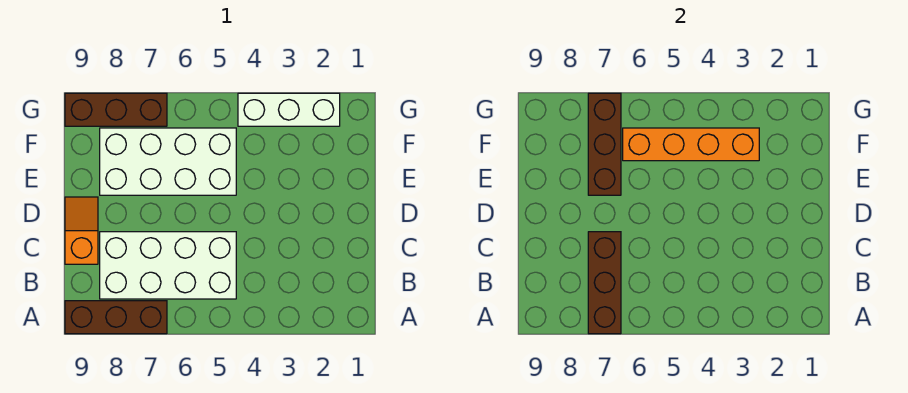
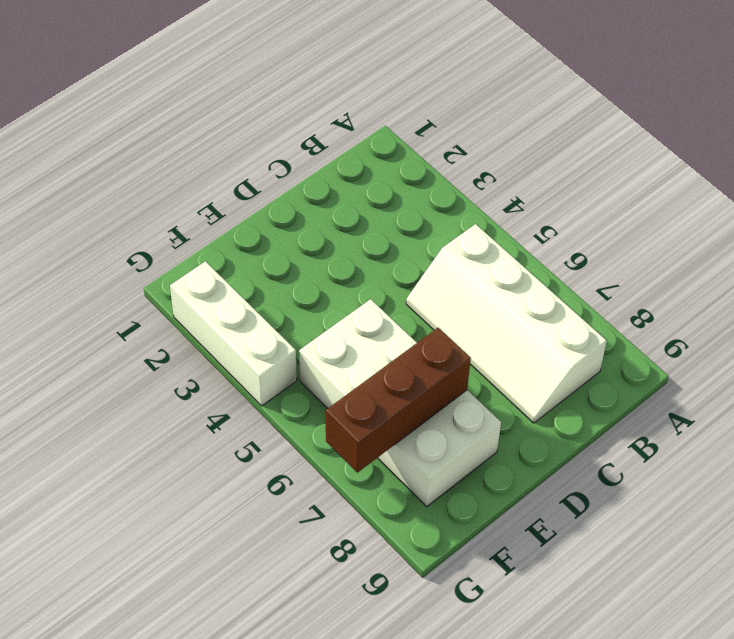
white 2x4 slope [406,224,607,423] -> white 2x4 brick [100,232,236,299]
none -> brown 1x3 brick [65,301,167,334]
none -> orange 1x2 slope [65,197,98,264]

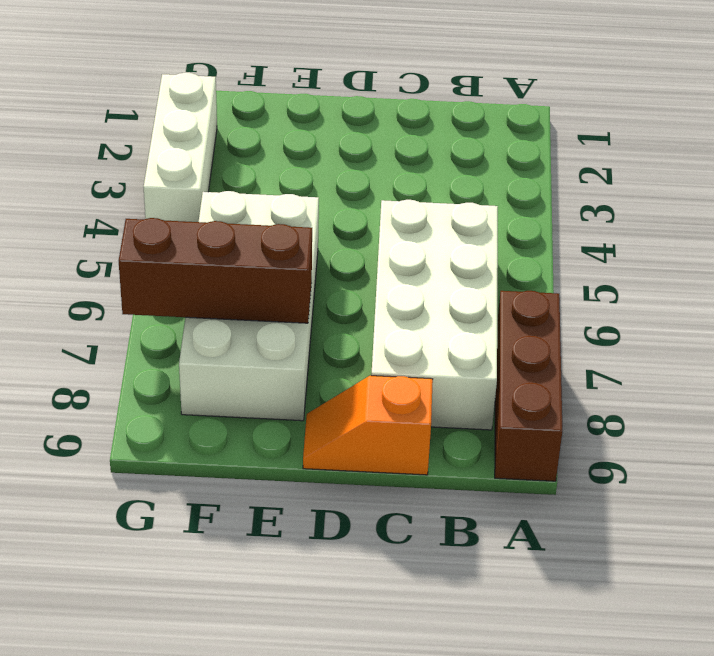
none -> brown 1x3 brick [65,93,167,126]
none -> brown 1x3 brick [588,232,621,334]

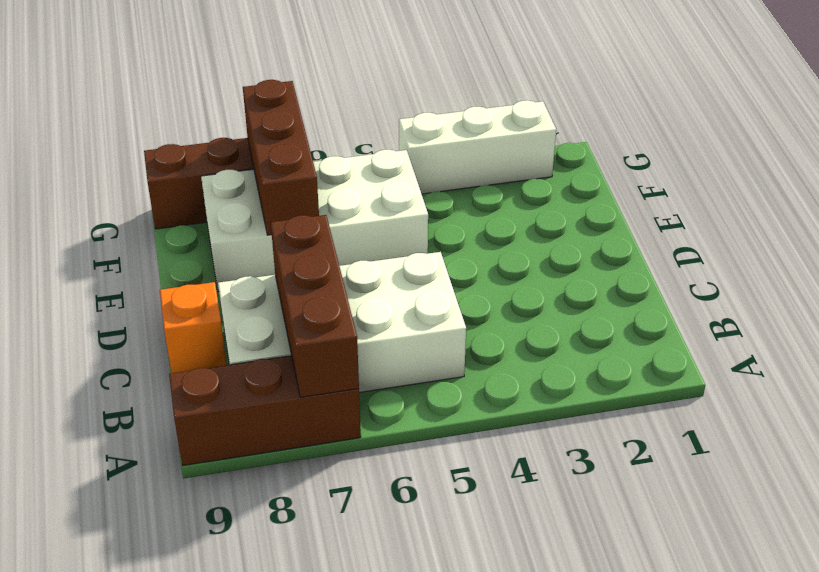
none -> orange 1x4 brick [623,128,759,161]

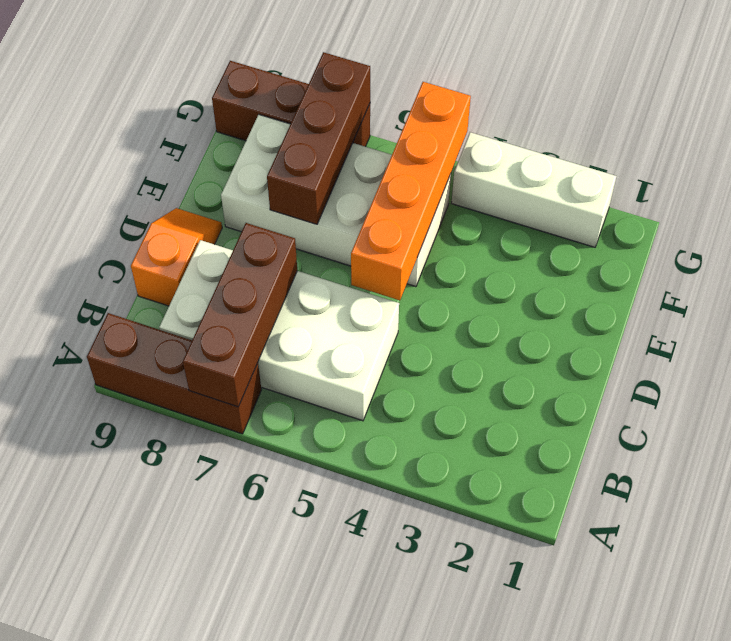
orange 1x4 brick [351,82,471,300] -> orange 1x4 brick turned to [623,128,759,161]

